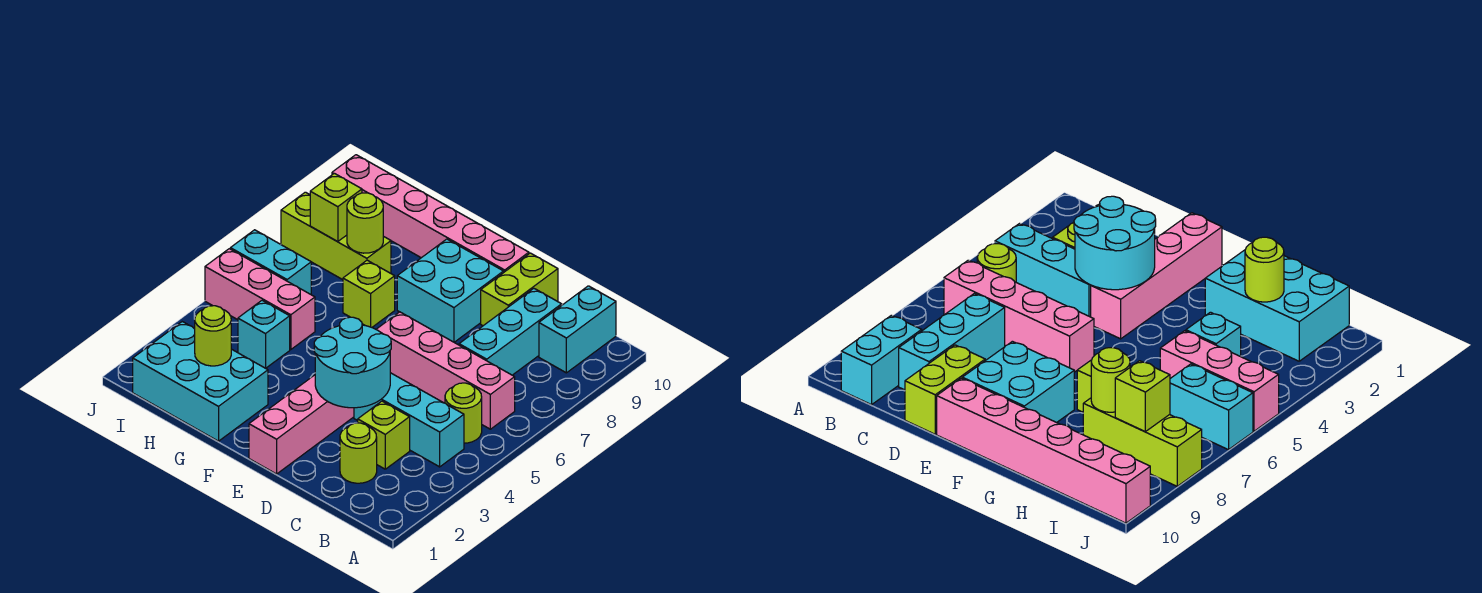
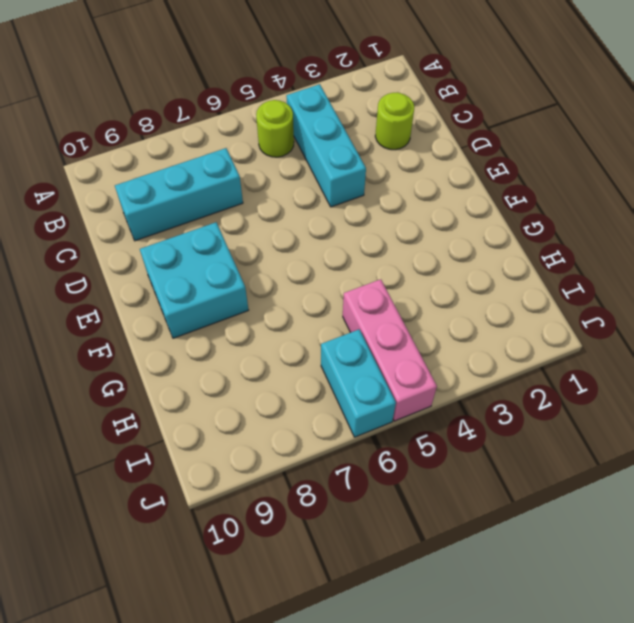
none -> pink 1x4 brick [376,312,515,429]
none -> cyan 1x2 brick [539,286,616,373]
none -> lime 1x1 brick [358,401,410,469]

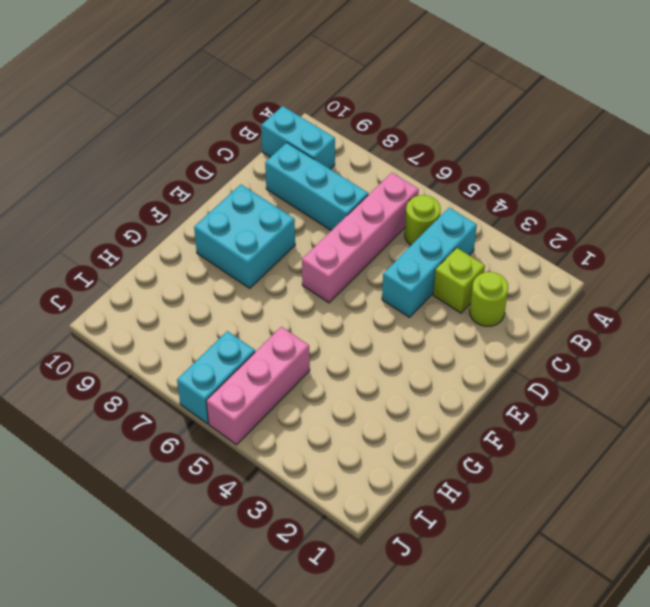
none -> lime 1x2 brick [481,253,558,326]
none -> pink 1x4 brick [249,375,354,474]
none -> pink 1x6 brick [332,155,529,273]

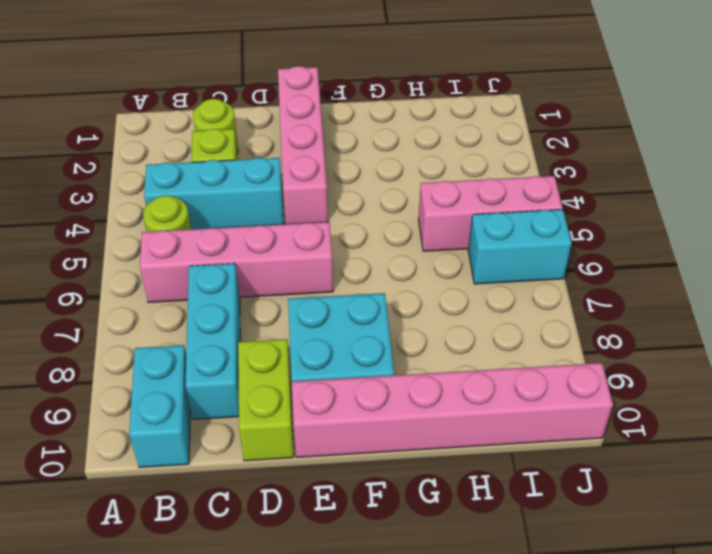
none -> cyan 2x3 brick [133,322,268,441]
none -> lime 1x1 brick [343,260,395,327]
none -> cyan 1x1 brick [238,300,290,368]

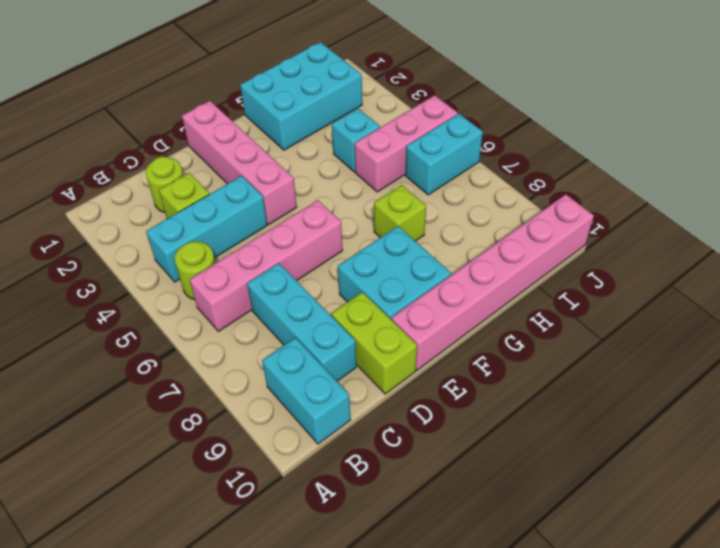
none -> lime 1x3 brick [281,192,391,280]
none -> cyan 2x2 round brick [314,317,391,408]
none -> lime 1x1 round brick [195,306,231,366]

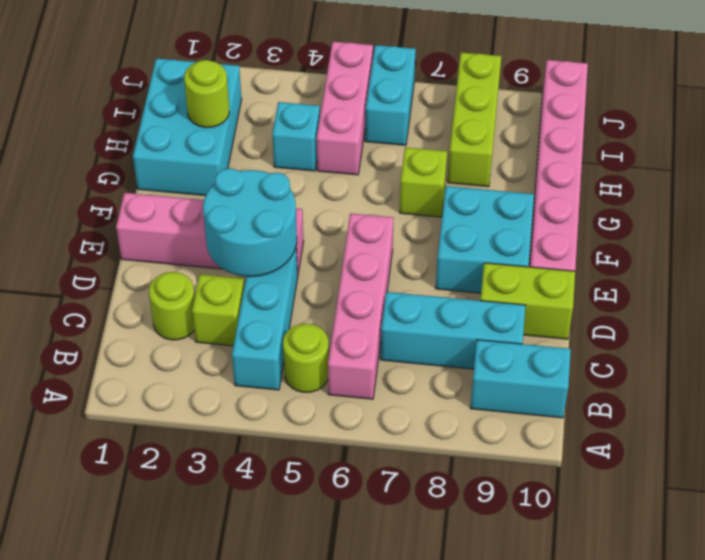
none -> lime 1x1 round brick [347,193,383,253]
none -> lime 1x1 brick [310,173,362,242]

